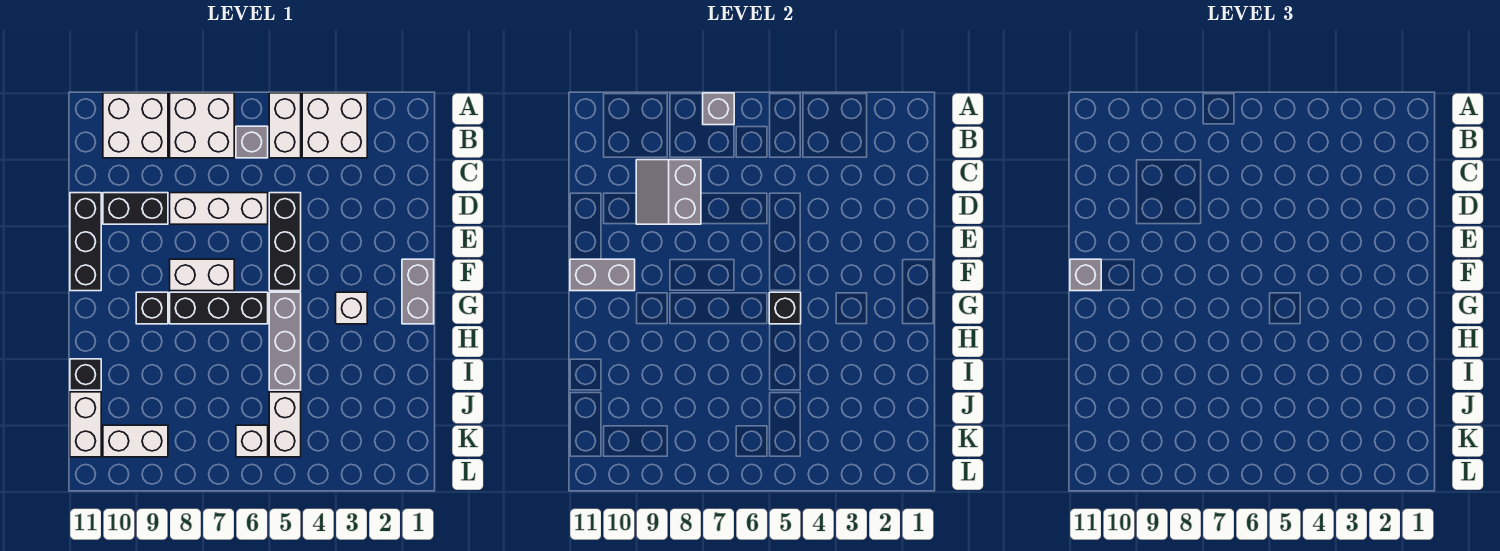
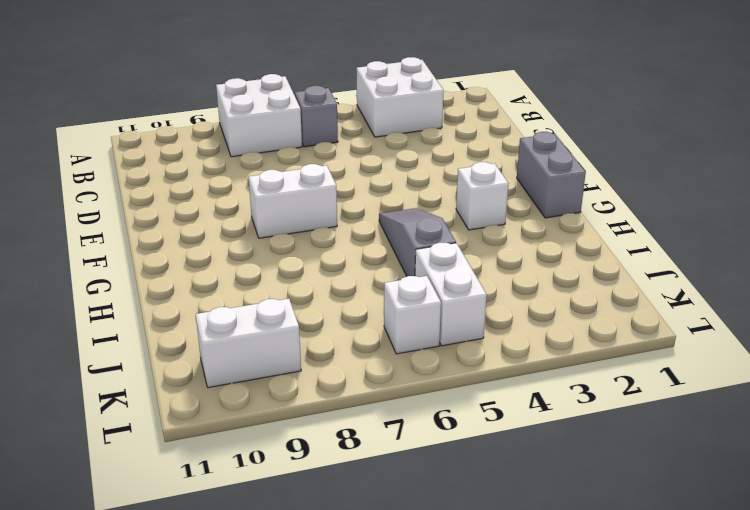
grey 1x3 slope [379,208,456,276] -> grey 1x3 brick [269,292,301,390]
none -> white 1x2 brick [269,93,301,158]
none -> white 2x2 brick [103,93,168,158]
none -> black 1x3 brick [269,193,301,291]

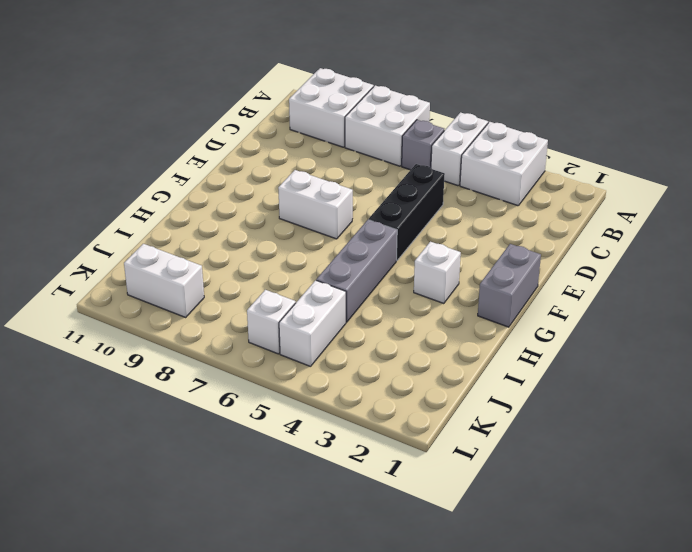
none -> white 1x3 brick [170,193,268,224]
none -> black 1x2 brick [103,193,168,224]
none -> black 1x3 brick [70,193,101,291]

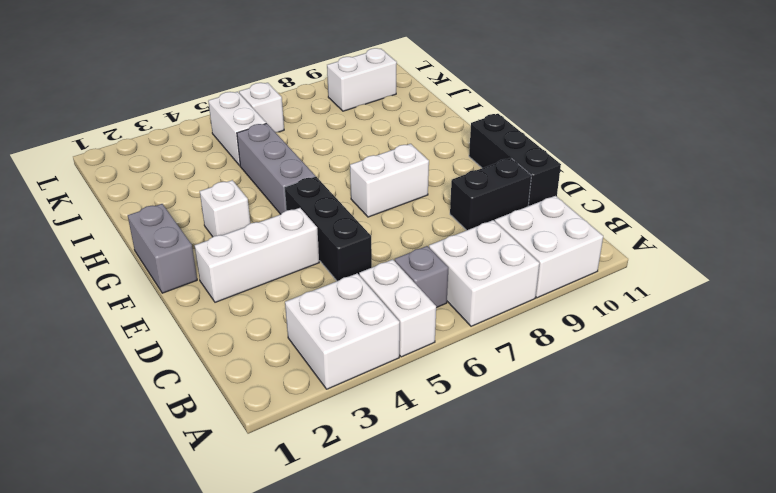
white 1x3 brick [195,208,319,302] -> white 1x3 brick moved to [170,193,268,224]
none -> black 1x3 brick [170,292,268,324]
none -> black 1x1 brick [136,292,168,324]
none -> black 1x1 brick [70,359,101,390]

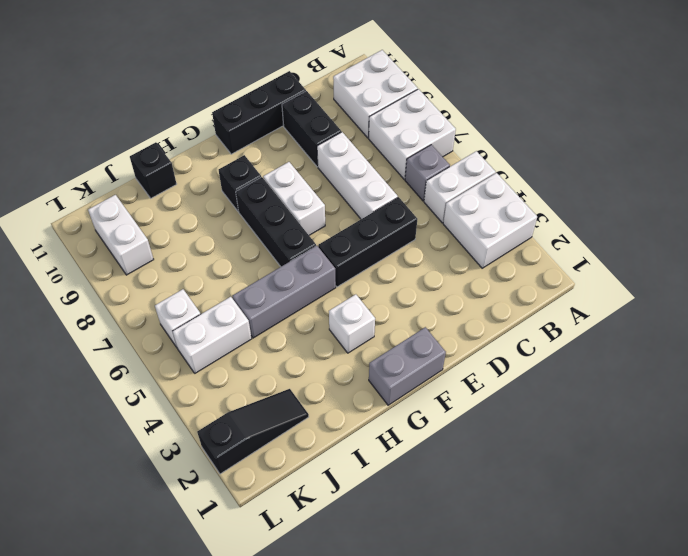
black 1x3 slope [197,389,309,474] -> none
none -> white 1x2 brick [70,392,101,457]
none -> grey 1x1 brick [703,93,734,125]
none -> grey 2x2 slope [636,160,701,224]

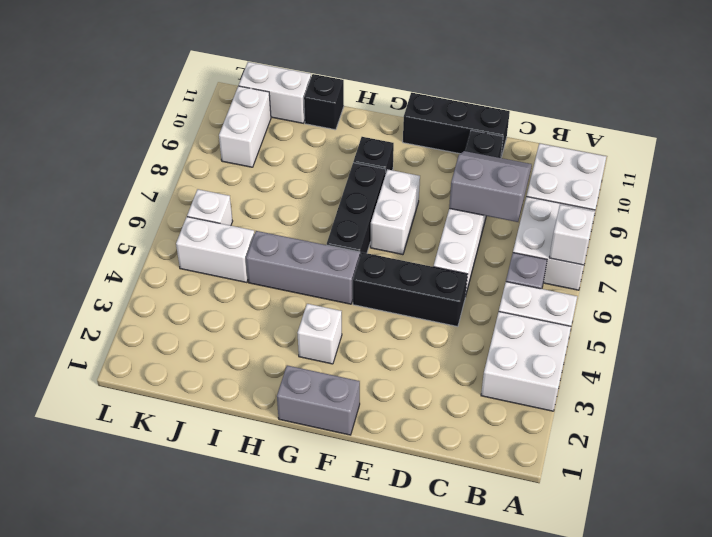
white 1x1 brick [549,205,595,265] -> grey 1x1 brick [703,93,734,125]
none -> grey 1x2 brick [570,259,635,291]
none -> black 1x1 brick [769,292,801,324]
none -> grey 1x1 brick [1070,259,1101,291]

